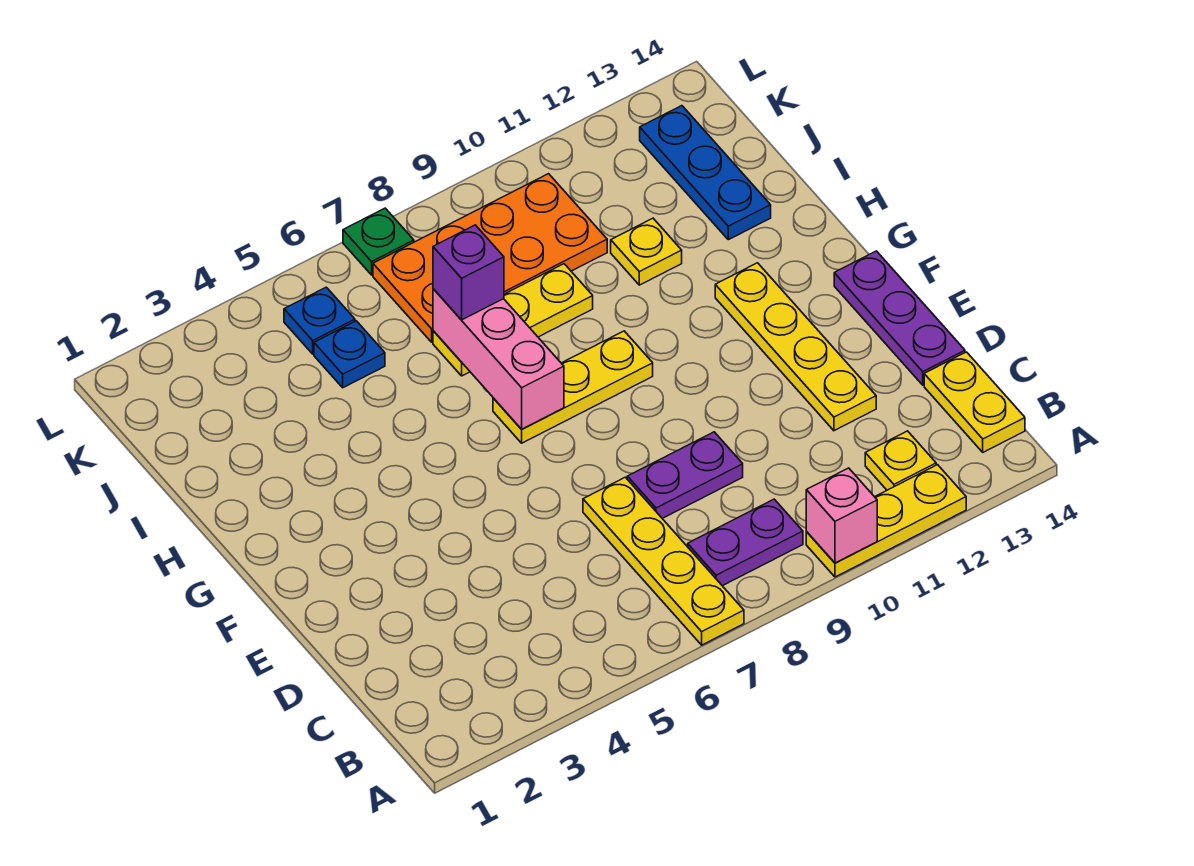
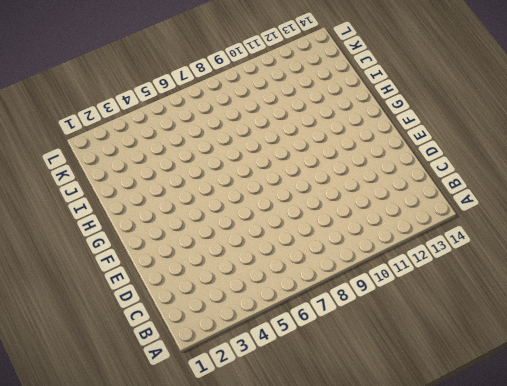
none -> yellow 1x4 plate [583,477,744,645]
none -> yellow 1x3 plate [806,465,966,577]
none -> purple 1x2 plate [688,499,803,586]

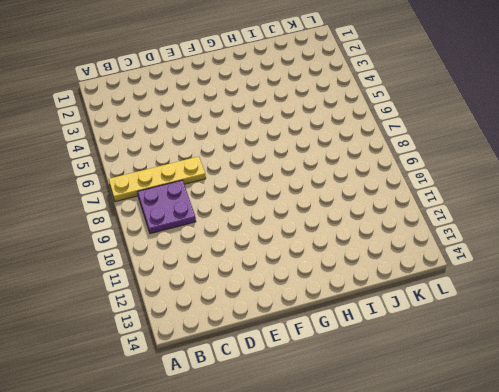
purple 2x2 plate [138,180,196,234] -> purple 1x2 plate [688,499,803,586]
none -> yellow 1x3 plate [806,465,966,577]
none -> yellow 1x1 plate [865,431,936,490]
none -> yellow 1x2 plate [924,352,1025,452]

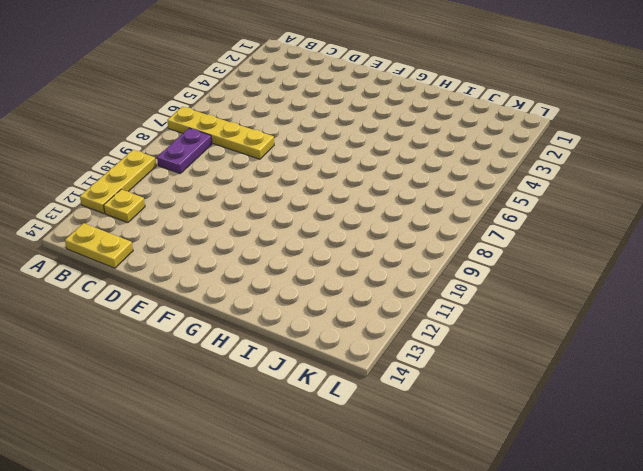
none -> purple 1x2 plate [627,432,743,518]
none -> yellow 1x4 plate [715,263,876,431]
none -> purple 1x3 plate [834,251,965,385]

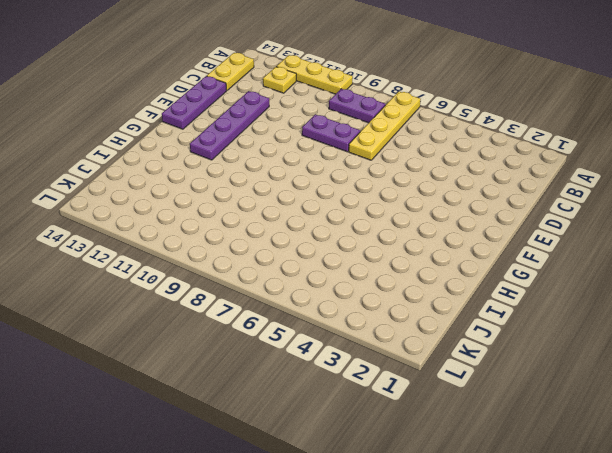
purple 1x4 plate [190,91,269,160] -> yellow 1x4 plate [715,263,876,431]
none -> yellow 1x3 plate [493,331,653,443]
none -> yellow 1x3 plate [433,264,593,376]
none -> yellow 1x1 plate [611,218,682,285]

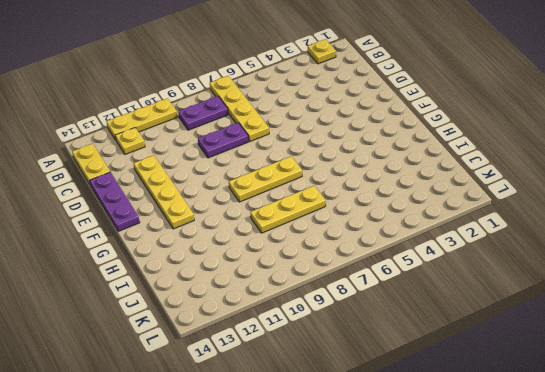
yellow 1x1 plate [308,39,336,64] -> yellow 1x1 plate moved to [611,218,682,285]
none -> blue 1x3 plate [640,106,771,240]
none -> blue 1x1 plate [314,321,385,388]
none -> orange 2x4 plate [373,174,607,342]

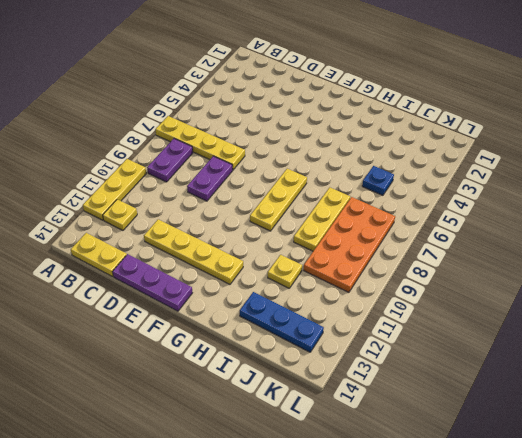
none -> blue 1x1 plate [284,287,355,354]
none -> green 1x1 plate [343,208,414,275]
none -> pink 1x1 brick [806,468,877,563]

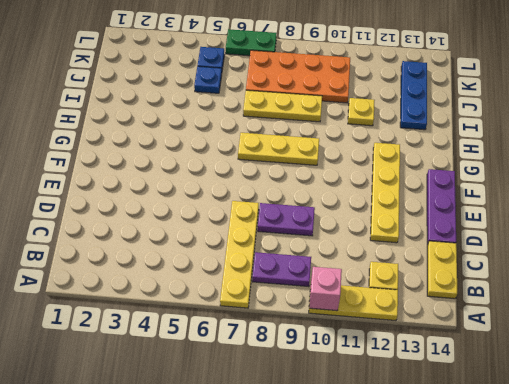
green 1x2 plate [226,29,277,56] -> green 1x1 plate [343,208,414,275]
none -> pink 1x3 brick [433,289,564,429]
none -> purple 1x1 brick [433,225,504,320]

